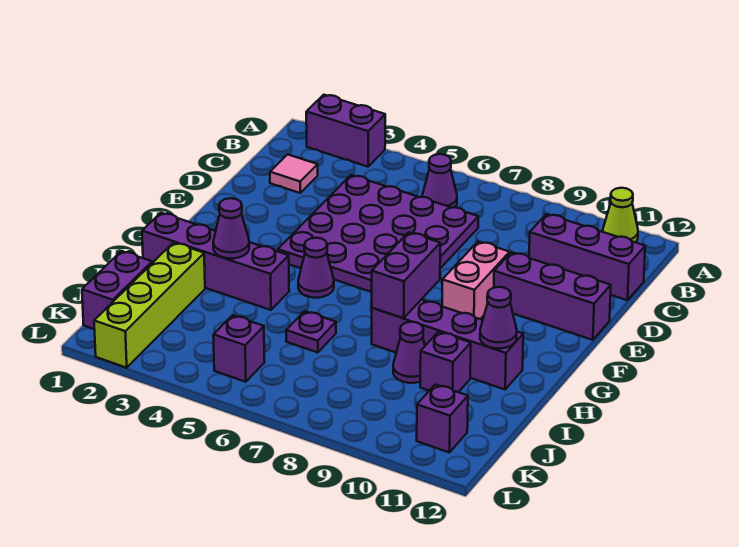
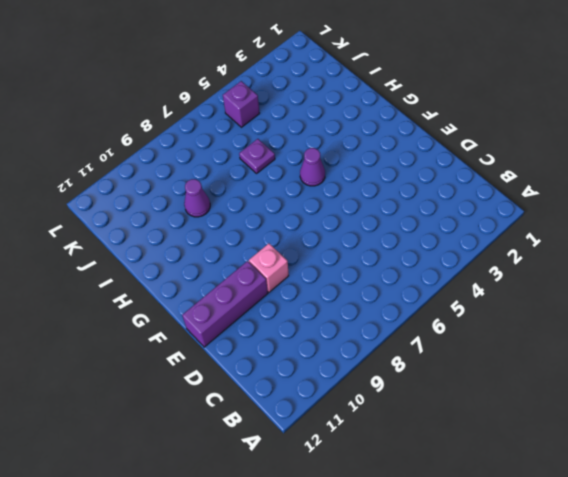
pink 1x1 brick [249,244,289,292] -> pink 1x2 brick [442,242,510,319]
none -> purple 1x2 brick [306,95,385,167]
none -> lime 1x1 cone [603,188,638,242]
none -> purple 1x1 cone [422,154,457,208]

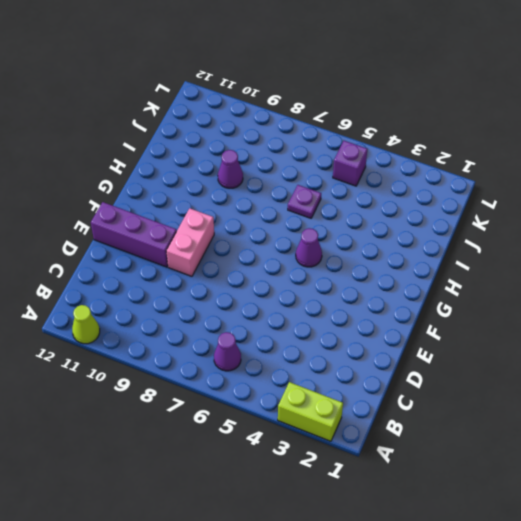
lime 1x2 brick [278,382,343,441] -> purple 1x2 brick [306,95,385,167]
none -> pink 1x1 tile [270,154,318,193]
none -> purple 4x4 plate [278,175,478,292]
none -> purple 1x3 brick [529,214,645,300]

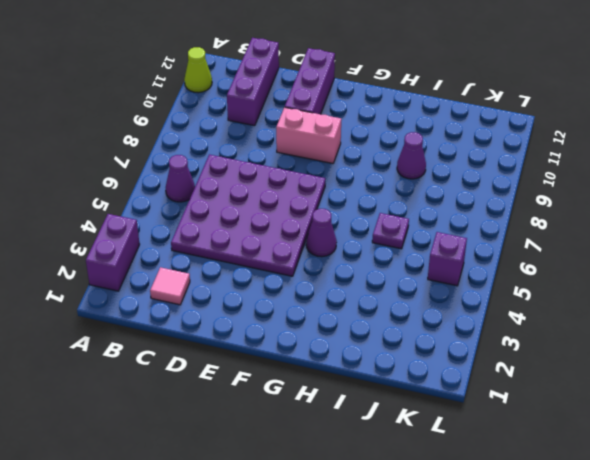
none -> purple 1x4 brick [142,213,289,310]
none -> purple 1x4 brick [372,300,523,389]
none -> lime 1x4 brick [94,243,205,368]

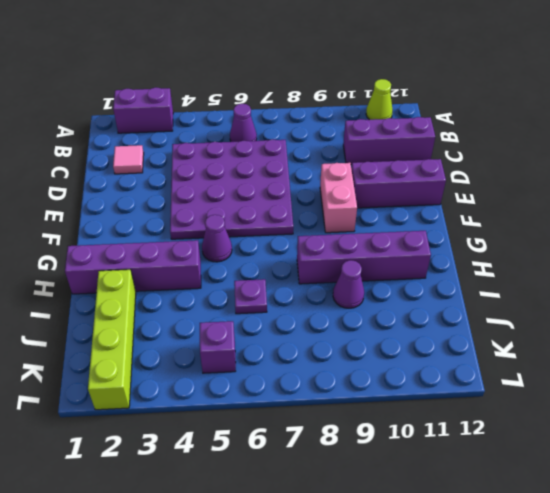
none -> purple 1x1 brick [420,332,471,392]
none -> purple 1x2 brick [82,251,152,329]
none -> purple 1x1 brick [417,385,468,453]

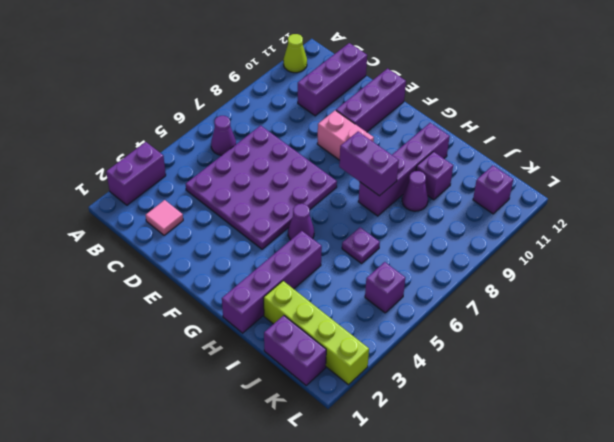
none -> purple 1x1 cone [213,198,249,259]
none -> purple 1x1 cone [480,287,517,349]

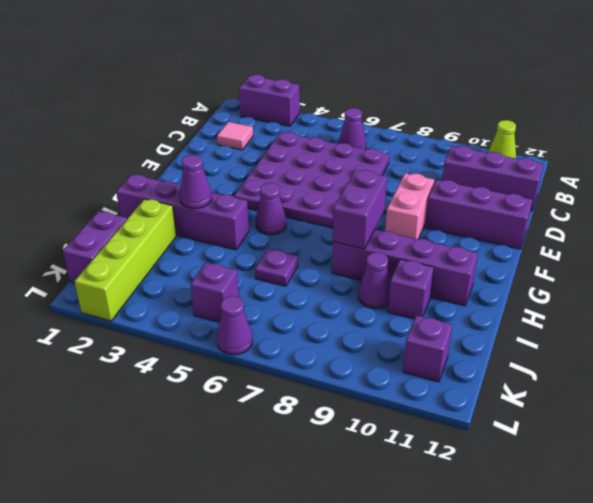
purple 1x1 cone [217,296,253,355] -> purple 1x1 cone moved to [480,287,517,349]

